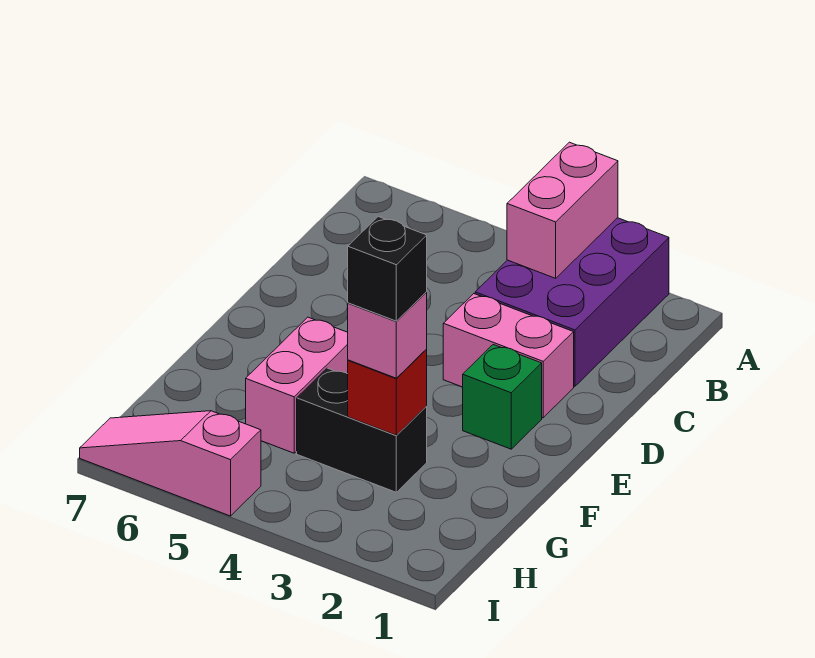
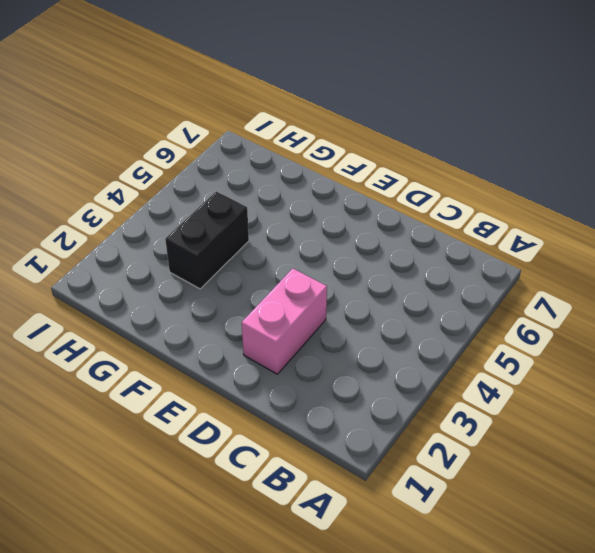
none -> purple 2x3 brick [475,218,669,386]
none -> green 1x1 brick [463,345,542,449]

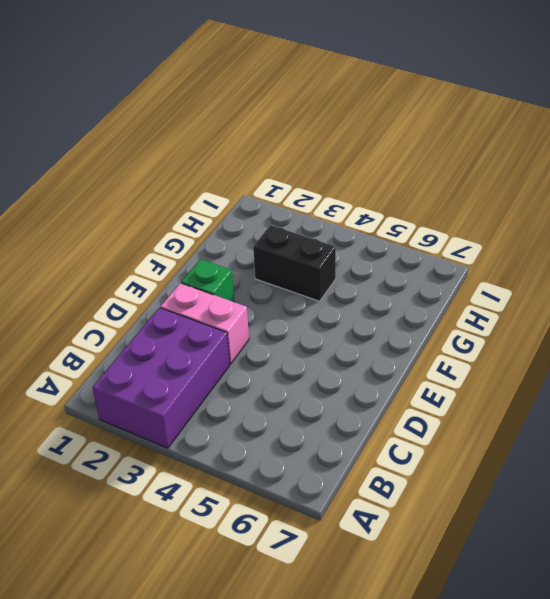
none -> pink 1x2 brick [246,317,348,453]
none -> pink 1x3 slope [80,411,261,516]

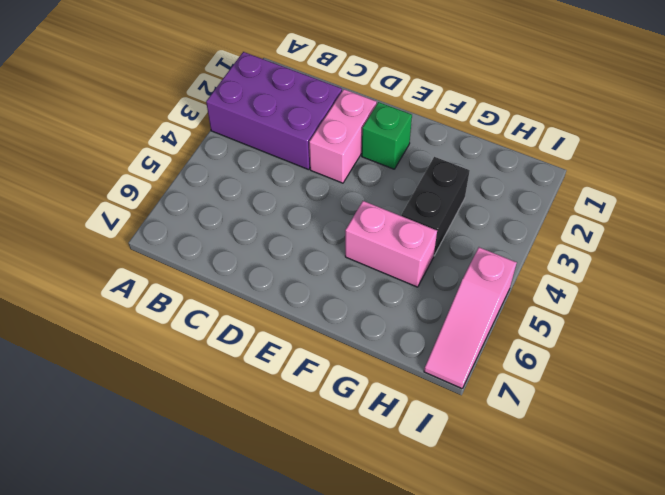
none -> pink 1x2 brick [507,142,618,278]
none -> red 1x1 brick [348,349,427,435]

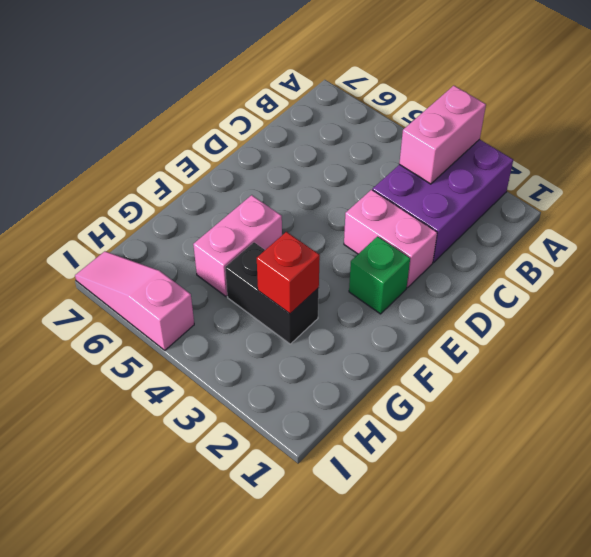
none -> pink 1x1 brick [348,292,427,378]
none -> black 1x1 brick [348,217,427,321]

